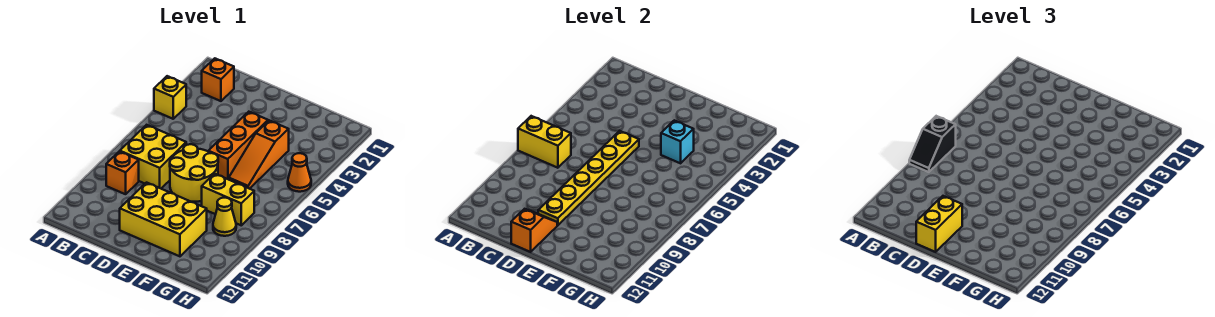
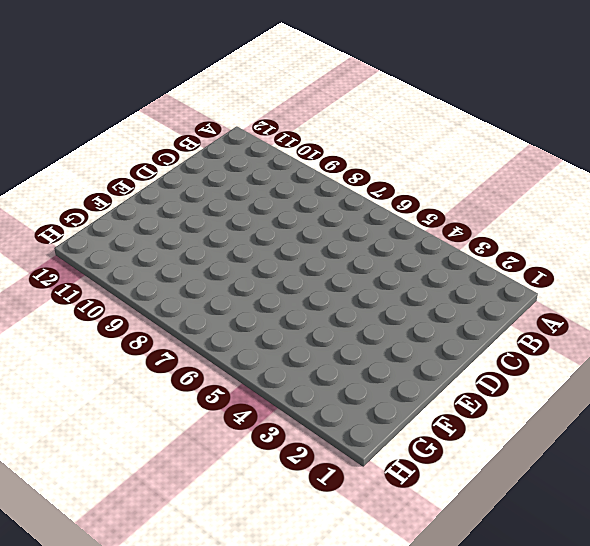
none -> yellow 1x1 brick [154,76,186,119]
none -> orange 1x1 brick [202,58,234,101]
none -> yellow 2x2 brick [120,125,186,188]

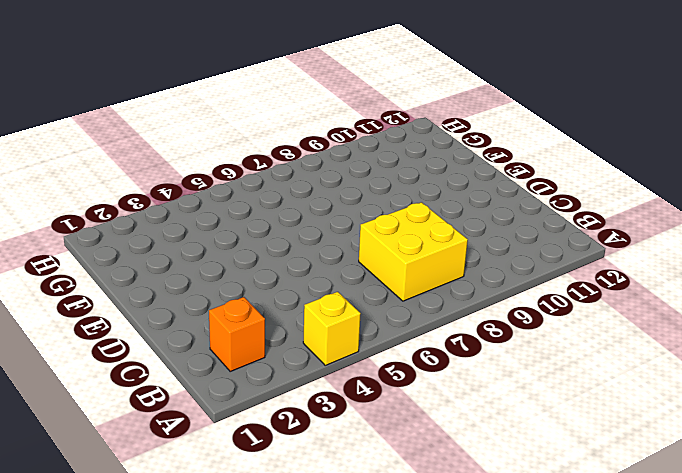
none -> orange 1x1 brick [106,151,139,194]
none -> yellow 2x2 round brick [170,144,218,202]
none -> yellow 2x3 brick [120,183,207,256]

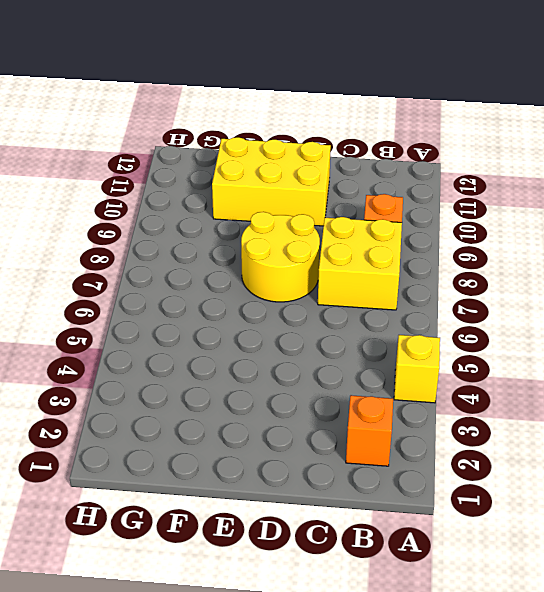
none -> orange 1x3 brick [208,112,268,179]
none -> orange 1x3 slope [229,120,289,189]
none -> yellow 1x2 brick [202,174,254,225]

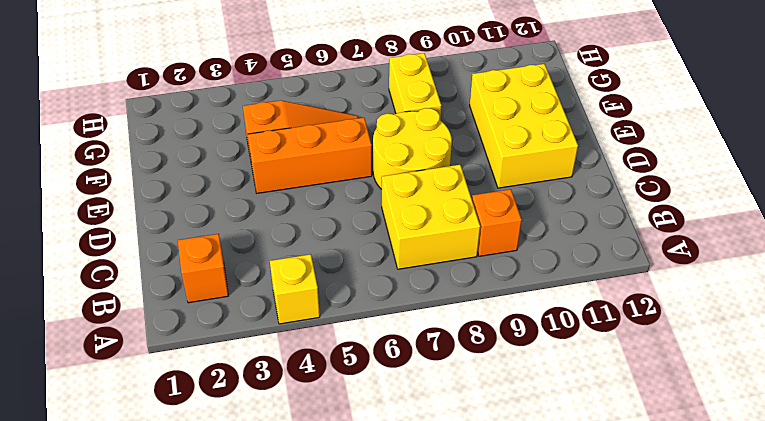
none -> yellow 1x1 cone [213,198,236,236]
none -> orange 1x1 cone [288,153,311,192]
none -> yellow 1x2 brick [518,116,571,168]

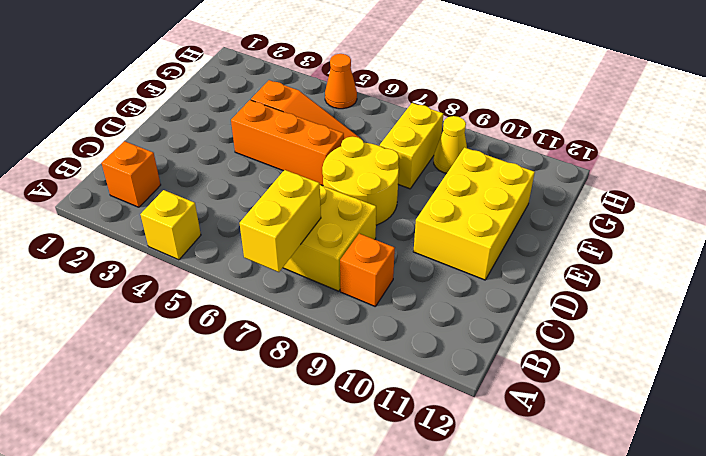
none -> yellow 1x6 plate [538,131,639,225]
none -> orange 1x2 slope [511,209,557,252]
none -> cyan 1x1 brick [661,120,694,163]

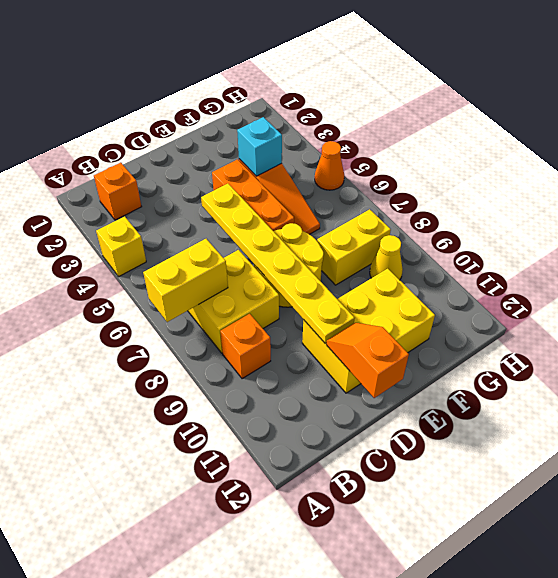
none -> black 1x2 slope [909,116,956,172]
none -> yellow 1x2 brick [916,196,962,252]

